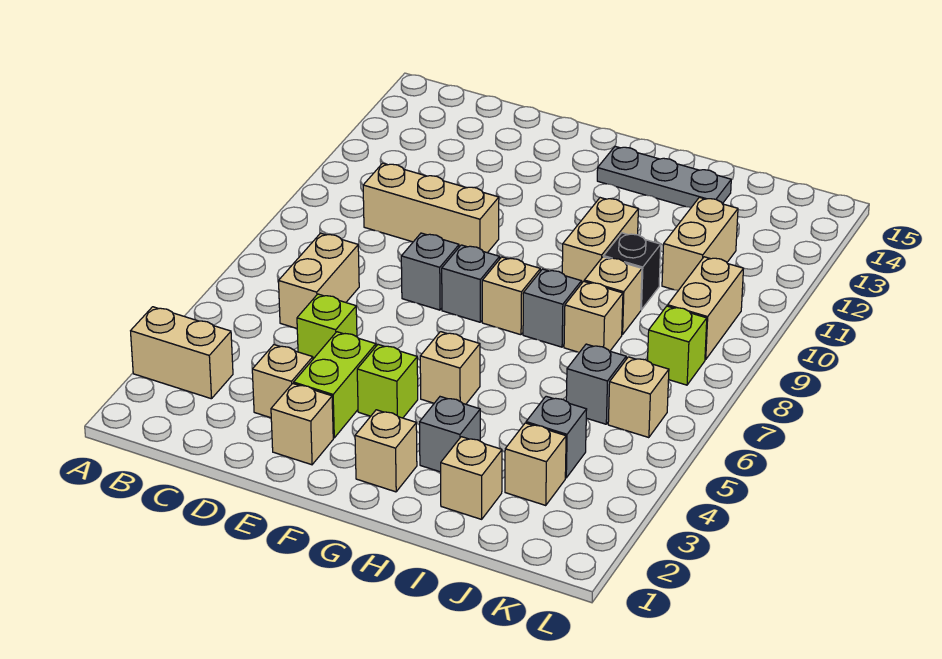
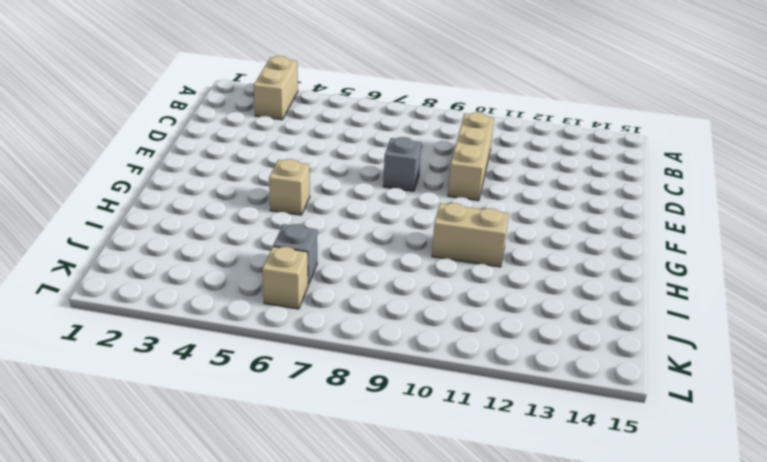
none -> tan 1x2 brick [279,233,359,328]
none -> tan 1x1 brick [252,345,313,418]
none -> lime 1x1 brick [297,294,357,359]

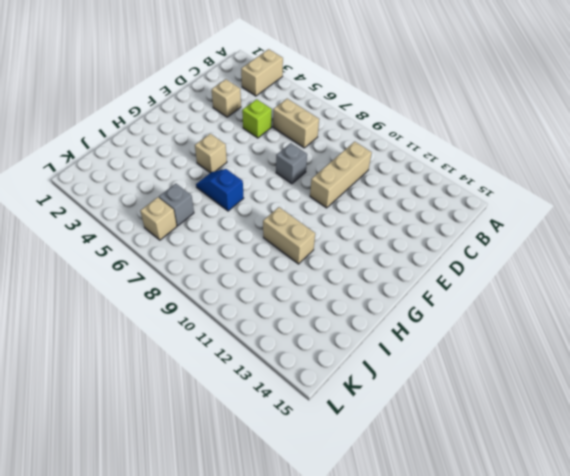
blue 1x2 slope [196,169,244,211] -> none
none -> tan 1x1 brick [271,383,333,465]
none -> lime 1x2 brick [294,332,376,438]
none -> lime 1x1 brick [357,345,418,418]

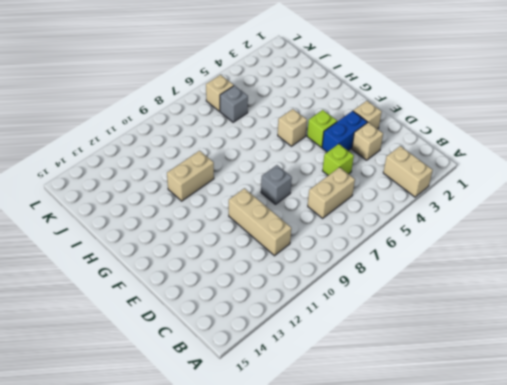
blue 1x2 brick [322,111,367,152] -> lime 1x2 brick [294,332,376,438]
none -> grey 1x1 brick [442,245,500,322]
none -> tan 1x1 brick [355,410,417,492]
none -> tan 1x1 brick [482,257,540,335]

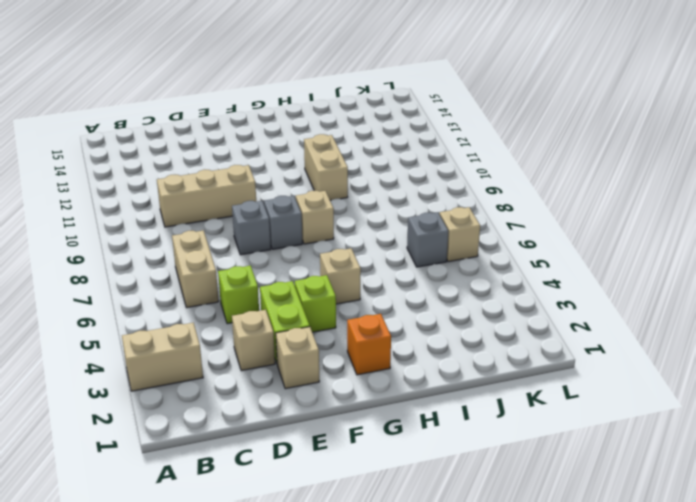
orange 1x1 brick [347,314,391,375] -> tan 1x1 brick [355,410,417,492]
none -> grey 1x3 plate [597,146,731,207]
none -> grey 1x1 brick [420,397,480,472]
none -> grey 1x1 brick [523,269,581,347]

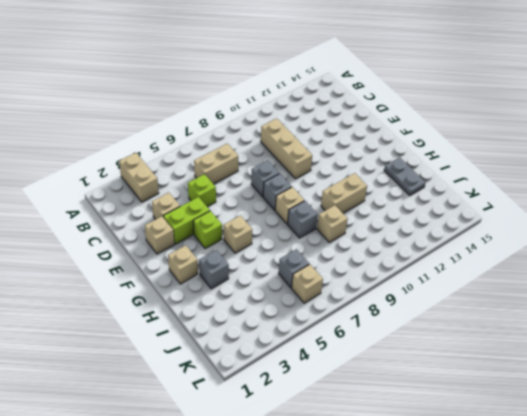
grey 1x2 plate [384,157,425,196] -> grey 1x3 plate [597,146,731,207]
none -> tan 1x1 brick [441,437,502,519]
none -> tan 1x1 brick [564,281,623,352]
none -> black 1x1 brick [604,233,661,310]

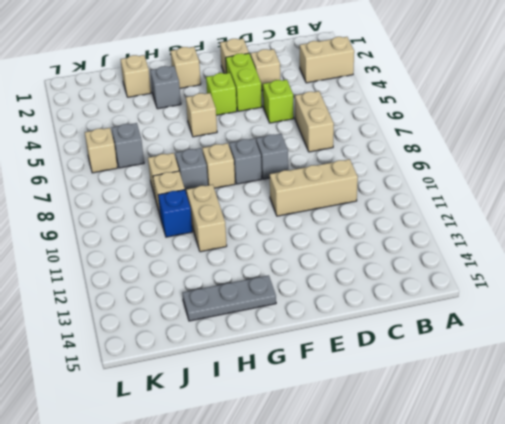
blue 1x1 brick [158,190,192,237] -> black 1x1 brick [604,233,661,310]
none -> tan 1x1 brick [505,423,566,505]
none -> grey 1x1 brick [526,396,587,478]
none -> tan 1x2 brick [662,197,738,290]

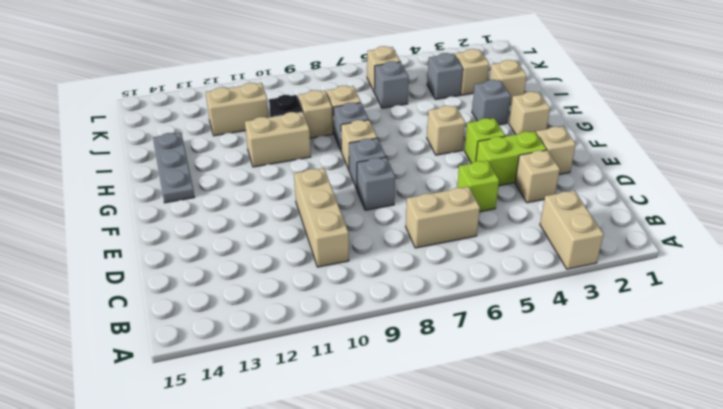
none -> lime 1x1 brick [648,306,707,385]
none -> tan 1x2 brick [668,257,744,360]

